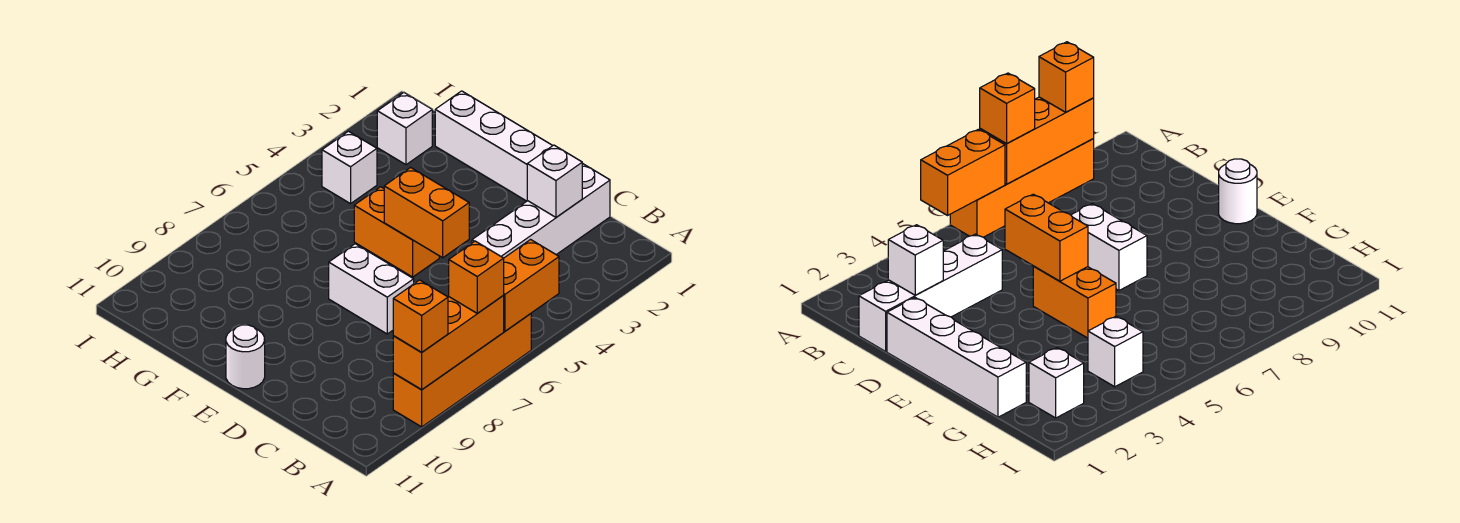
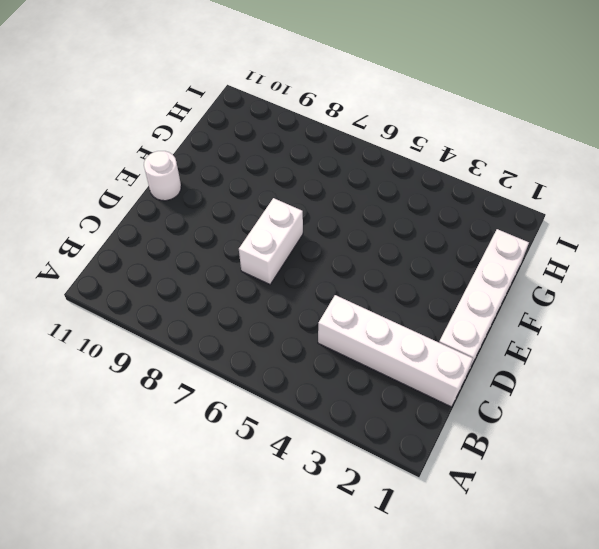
none -> orange 1x4 brick [393,314,531,427]
none -> orange 1x2 brick [354,187,439,277]
none -> white 1x1 brick [377,93,432,165]

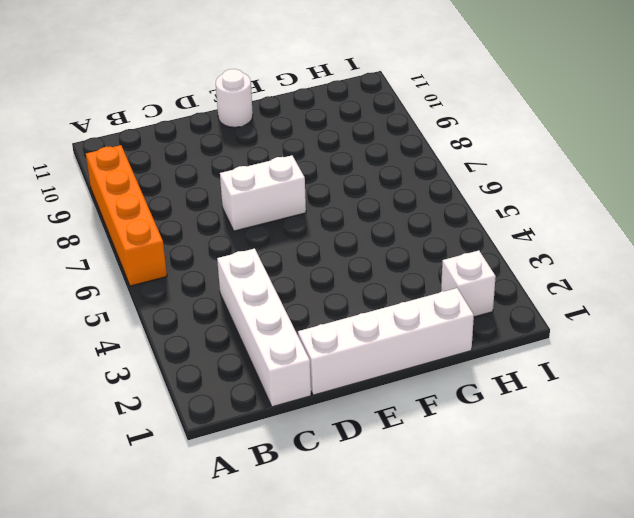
none -> orange 1x2 brick [354,187,439,277]
none -> white 1x1 brick [322,131,377,204]
none -> orange 1x2 brick [503,240,559,331]

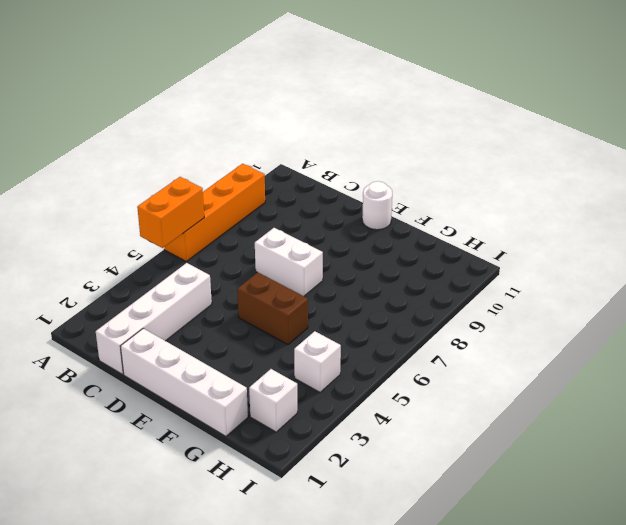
brown 1x2 brick [237,272,308,344] -> orange 1x2 brick [354,187,439,277]
none -> orange 1x3 brick [393,296,504,389]
none -> white 1x1 brick [527,145,582,217]
none -> orange 1x2 brick [384,168,469,258]

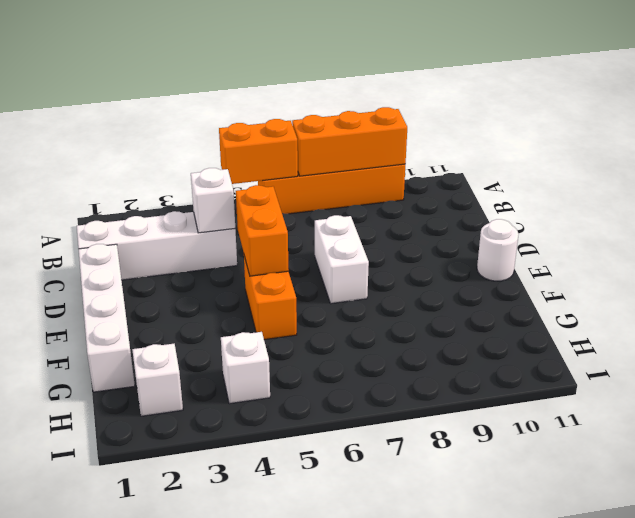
white 1x1 brick [191,168,235,233] -> white 1x1 brick moved to [527,145,582,217]
none -> orange 1x1 brick [449,241,504,313]
none -> orange 1x1 brick [393,280,448,352]

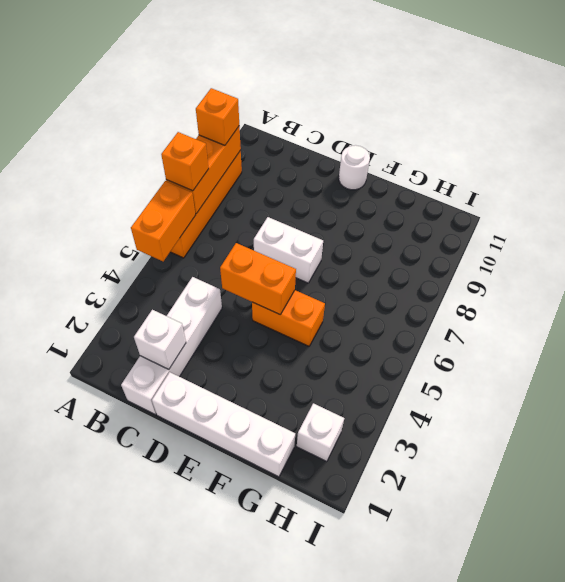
none -> white 1x1 brick [322,131,377,204]

